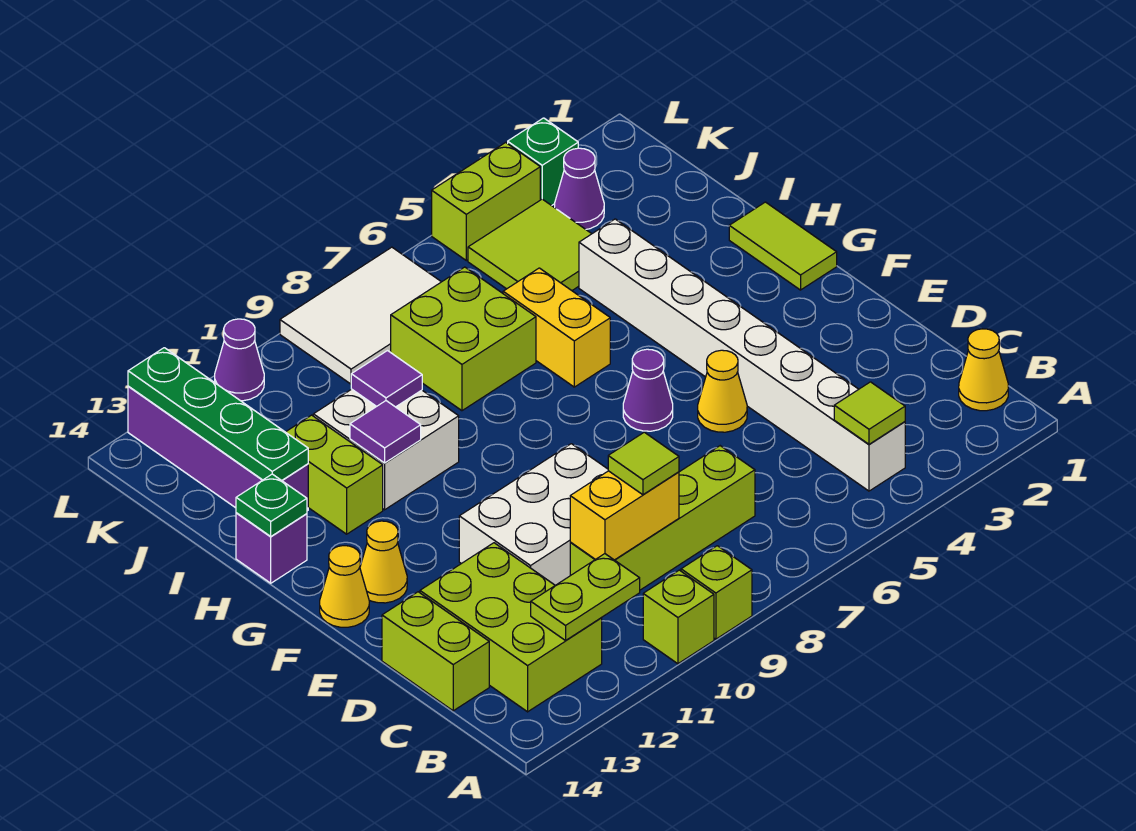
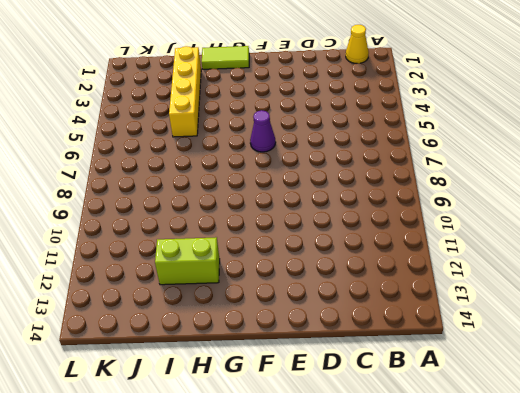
yellow 1x4 brick [169,46,201,137] -> white 1x8 brick [579,219,905,491]
none -> lime 1x1 brick [681,546,752,639]
none -> lime 1x1 brick [643,570,714,664]
none -> lime 2x3 brick [420,543,602,712]
none -> lime 1x4 brick [570,446,755,590]

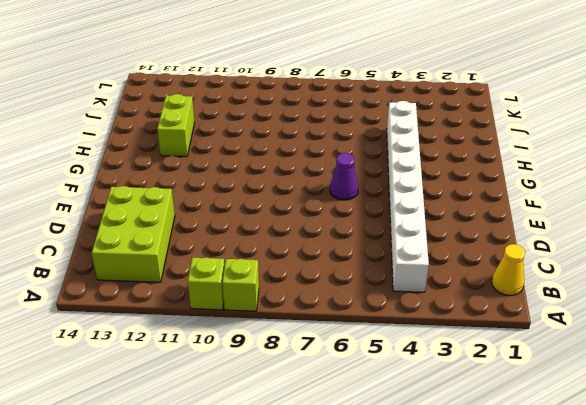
none -> lime 1x4 brick [570,446,755,590]
none -> lime 1x2 brick [382,592,489,711]
none -> white 2x3 brick [459,444,608,585]
none -> yellow 1x1 cone [698,350,747,432]

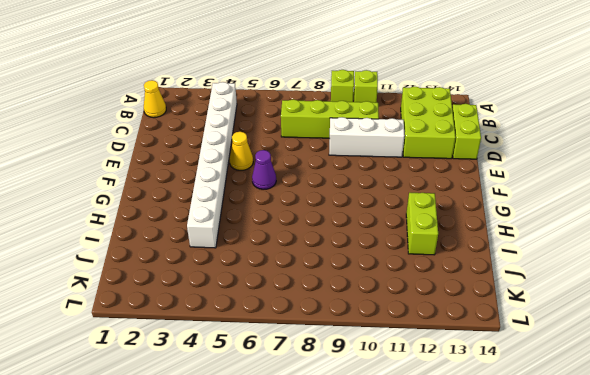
white 1x3 brick [329,117,405,157] -> white 2x3 brick [459,444,608,585]
none -> yellow 1x1 cone [360,521,407,603]
none -> yellow 1x1 cone [320,546,369,627]
none -> lime 1x2 tile [729,202,837,290]
none -> yellow 1x2 brick [503,268,610,387]

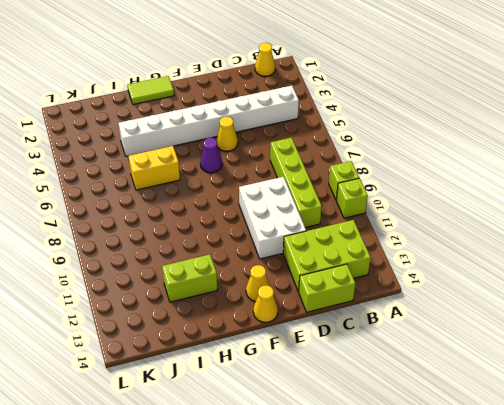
none -> white 2x2 brick [313,389,459,510]
none -> purple 1x1 brick [236,513,307,583]
none -> lime 2x2 brick [391,267,536,411]
none -> purple 1x4 brick [128,386,308,511]

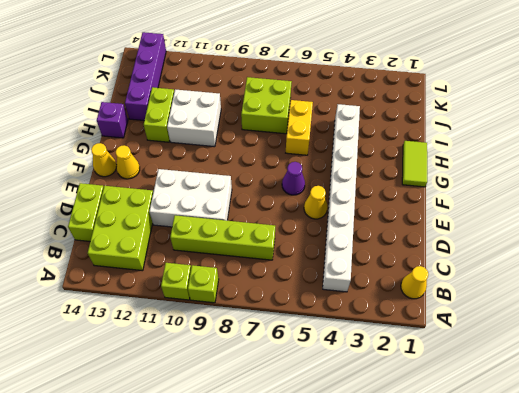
none -> lime 2x2 tile [468,199,591,290]
none -> purple 1x1 cone [555,148,604,229]
none -> white 2x3 tile [280,247,441,384]
none -> green 1x1 brick [508,118,578,206]

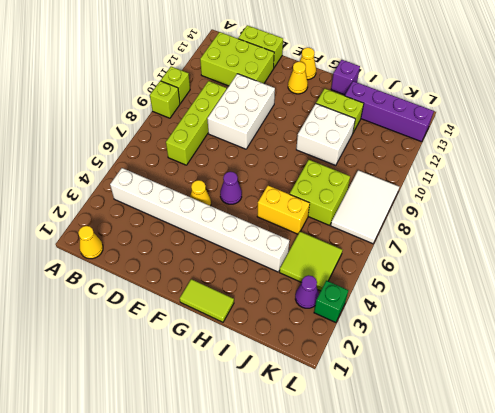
none -> lime 1x2 brick [432,143,540,261]
none -> purple 1x1 cone [215,319,264,401]
none -> lime 1x1 tile [834,382,905,444]
none -> lime 1x2 plate [531,554,640,640]

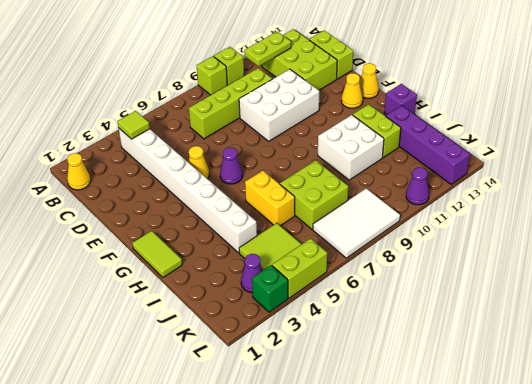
none -> yellow 1x2 brick [570,471,679,560]
none -> purple 1x1 tile [350,401,421,463]
none -> green 1x1 plate [236,474,307,537]
none -> purple 1x1 tile [351,351,422,407]

